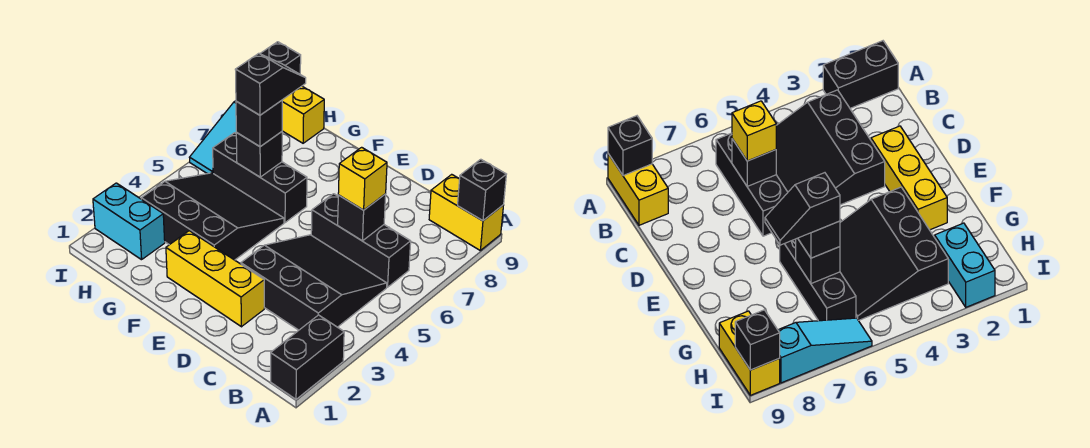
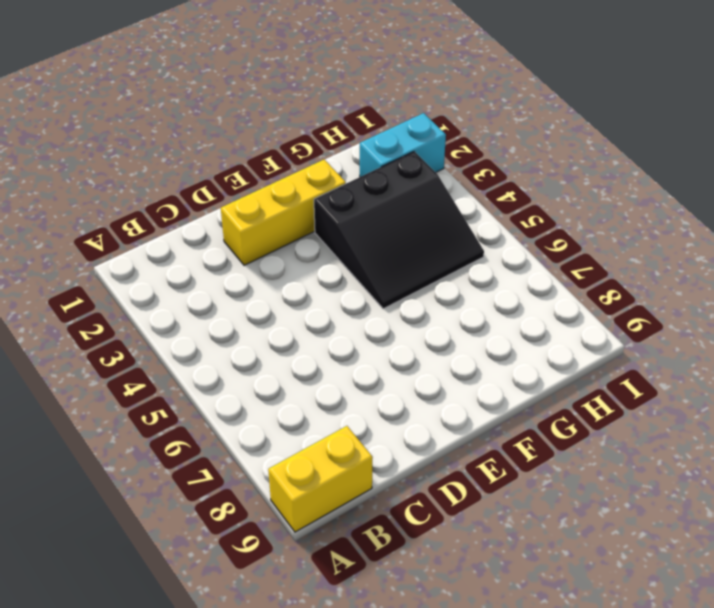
none -> black 1x2 brick [271,315,344,399]
none -> black 3x3 slope [241,235,387,330]
none -> black 1x3 brick [311,194,411,287]

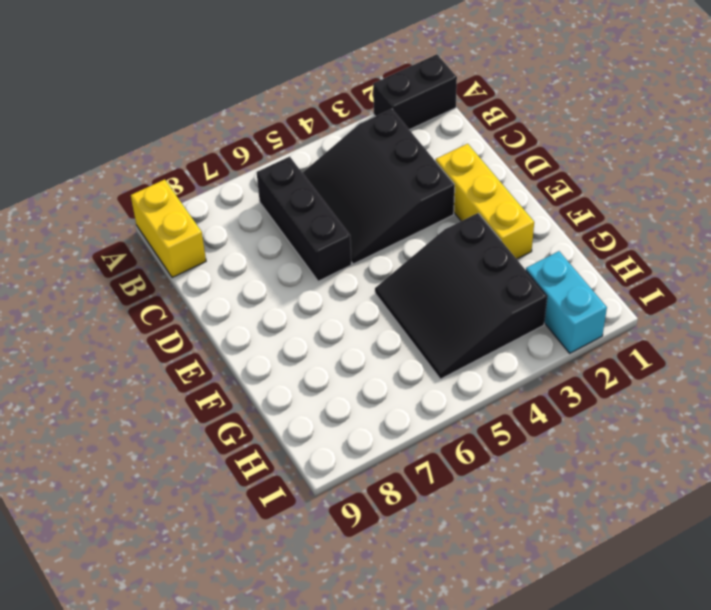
none -> black 1x3 brick [213,133,307,223]
none -> yellow 1x2 brick [282,86,324,143]
none -> cyan 1x3 slope [189,101,237,174]

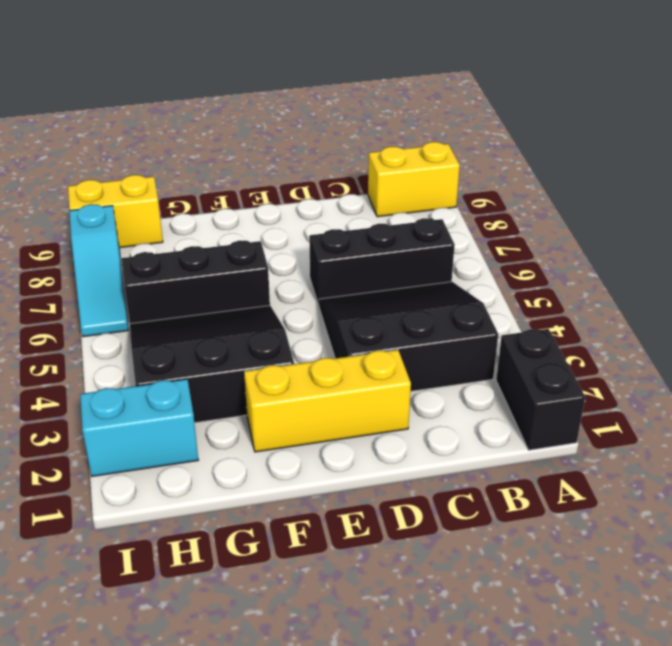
none -> black 1x1 brick [458,159,506,221]
none -> black 1x1 brick [338,194,386,241]
none -> black 1x1 brick [236,132,282,177]

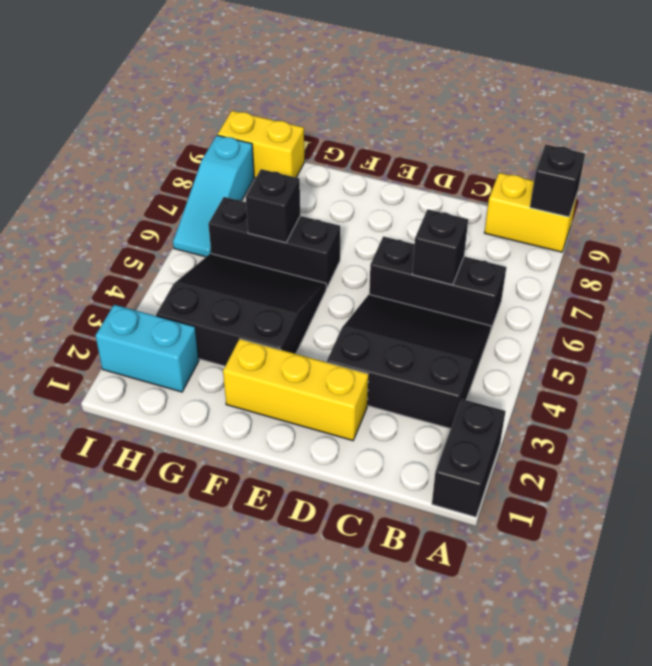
none -> black 1x1 brick [260,42,301,74]
none -> yellow 1x1 brick [338,147,387,210]
none -> black 1x1 brick [236,100,282,147]

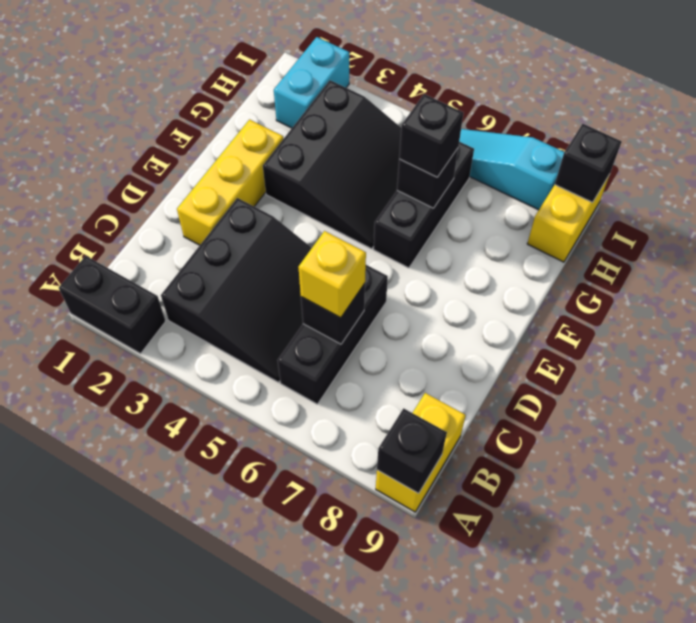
none -> black 1x2 slope [235,53,306,115]

